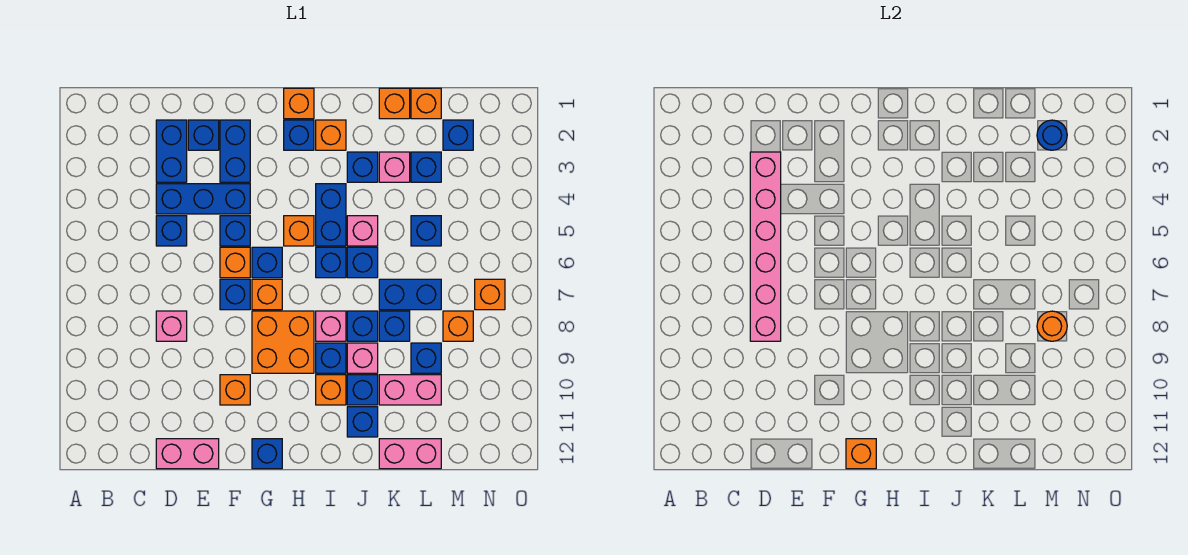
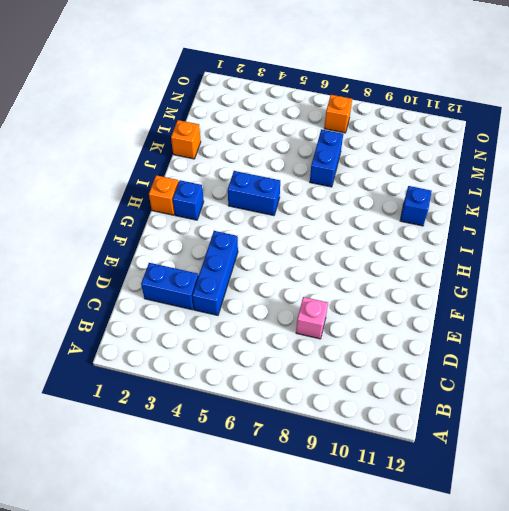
none -> blue 1x1 brick [156,216,187,246]
none -> pink 1x2 brick [156,439,219,469]
none -> blue 1x1 brick [188,120,219,150]
none -> blue 1x2 brick [220,120,250,182]

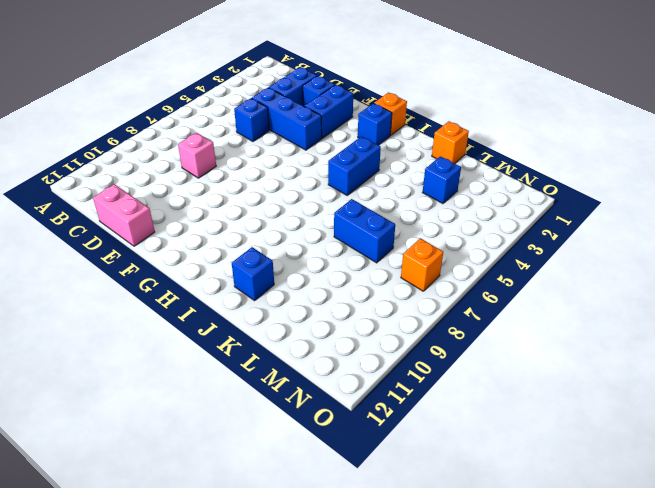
none -> blue 1x1 brick [220,216,250,246]
none -> orange 1x1 brick [220,247,250,278]
none -> blue 1x1 brick [220,279,250,310]
none -> orange 1x1 brick [220,375,250,405]

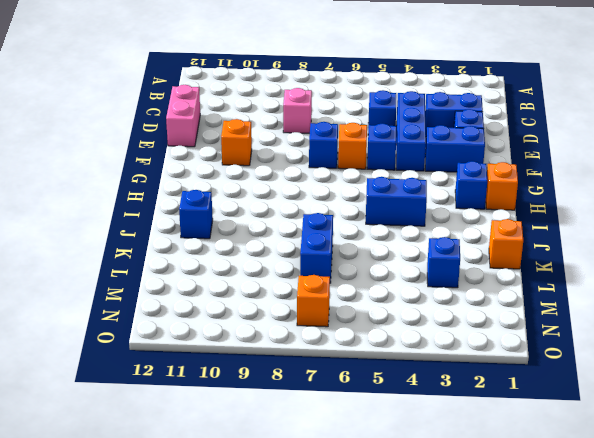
none -> blue 1x1 brick [252,247,282,278]
none -> orange 1x1 brick [252,279,282,310]
none -> orange 2x2 brick [252,311,314,373]
none -> blue 1x1 brick [252,439,282,469]

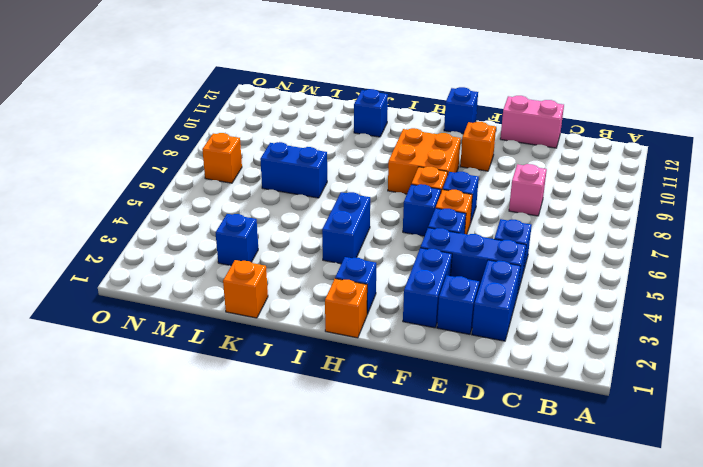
none -> orange 1x1 brick [284,216,314,246]
none -> orange 1x1 brick [316,120,346,150]
none -> blue 1x1 brick [316,247,346,278]
none -> pink 1x1 brick [316,311,346,341]

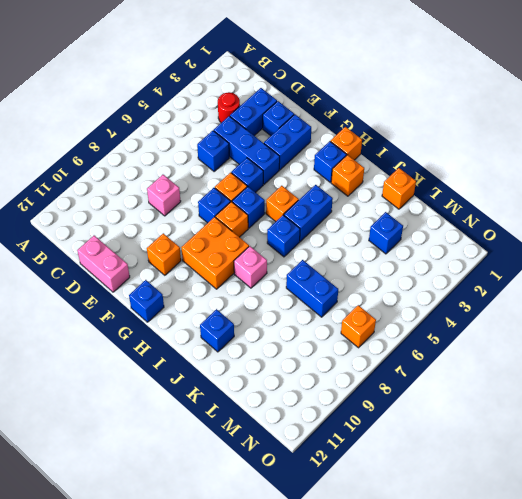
red 1x1 round brick [218,92,240,123] -> none
none -> blue 1x1 brick [316,343,346,373]
none -> orange 1x1 brick [316,375,346,405]
none -> blue 1x1 brick [347,152,378,182]
none -> pink 1x1 brick [347,216,378,246]

